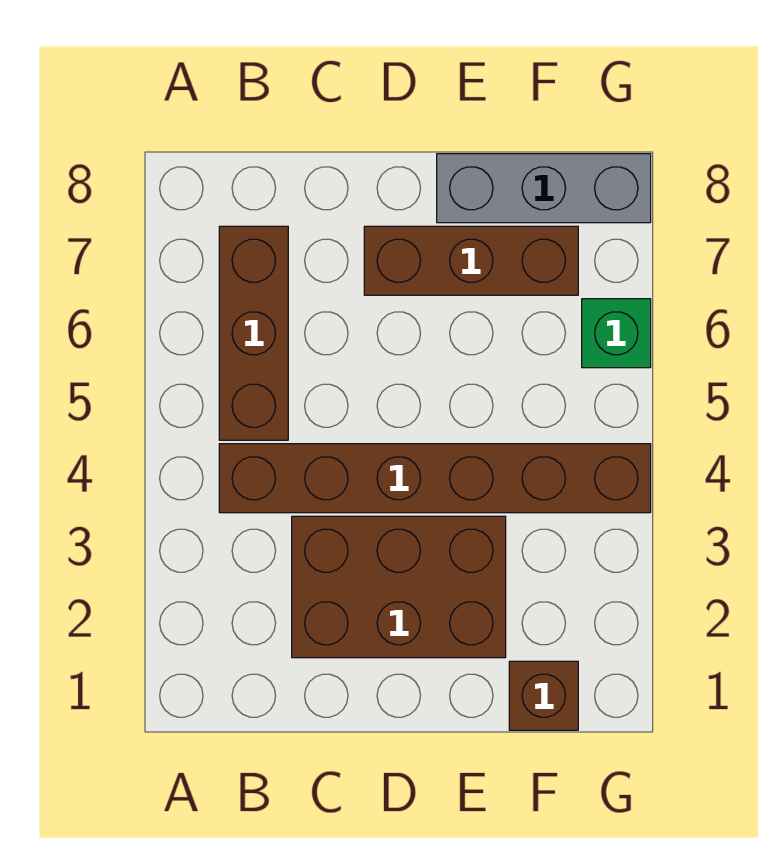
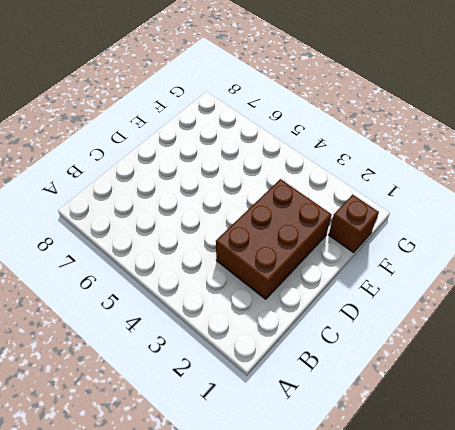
none -> brown 1x6 brick [219,444,651,513]
none -> brown 1x3 brick [219,226,288,440]

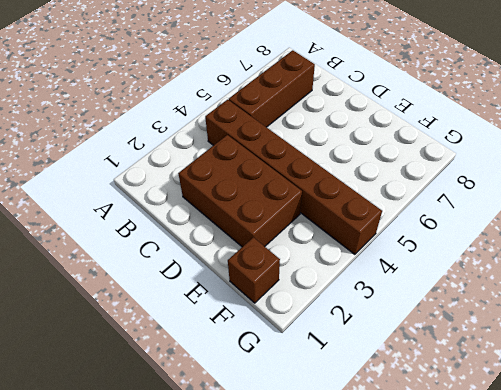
none -> brown 1x3 brick [364,226,578,295]
none -> grey 1x3 brick [437,154,651,223]

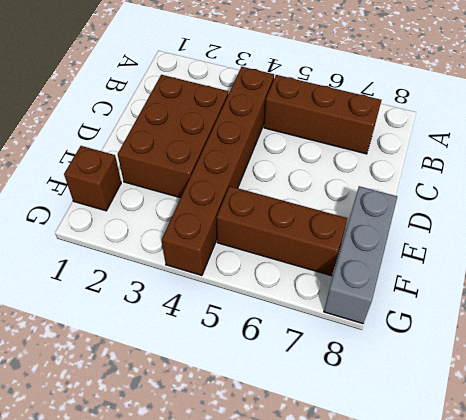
brown 1x3 brick [217,186,347,276] -> brown 1x3 brick turned to [364,226,578,295]
none -> green 1x1 brick [582,299,651,368]

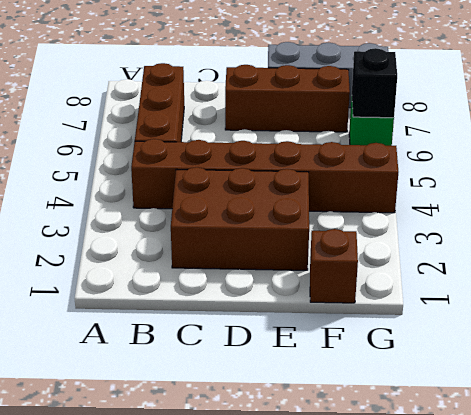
black 1x1 brick [352,48,397,118] -> none

